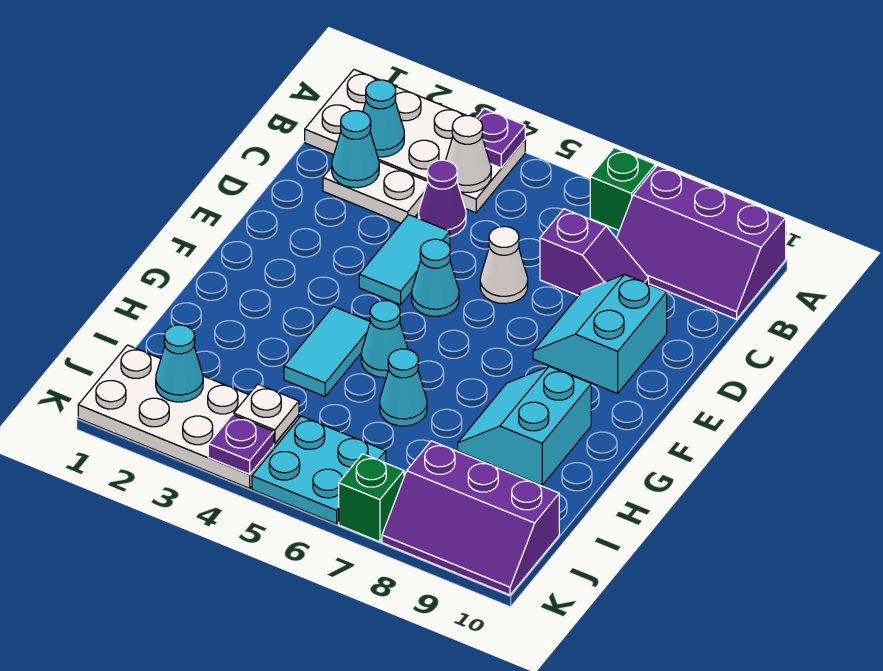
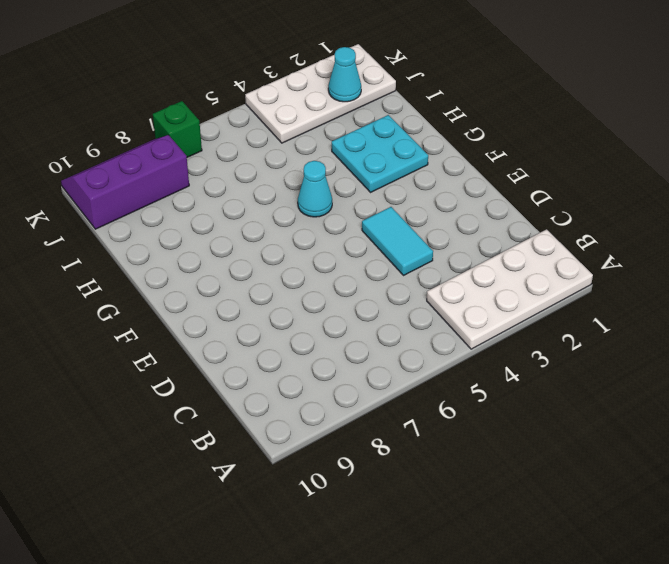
cyan 2x2 plate [332,115,428,192] -> cyan 2x2 plate moved to [252,416,386,524]
none -> green 1x1 brick [590,148,655,230]
none -> purple 2x3 slope [616,165,786,319]
none -> white 1x2 plate [323,162,428,223]

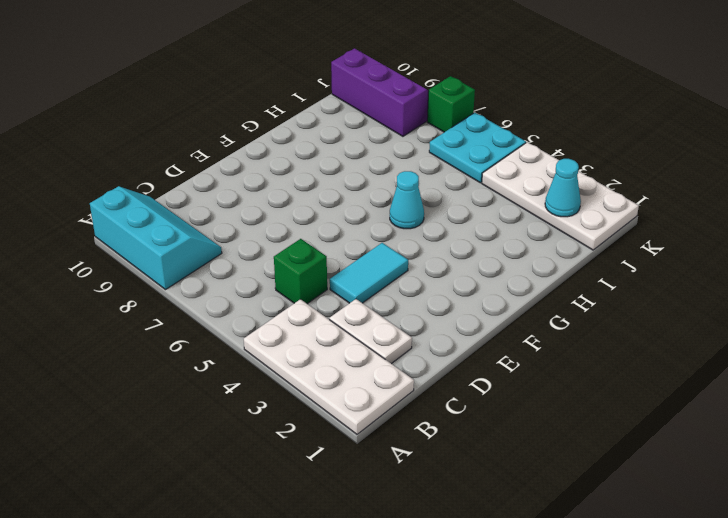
cyan 2x3 slope [90,186,222,290] -> purple 2x3 slope [616,165,786,319]
green 1x1 brick [274,239,327,304] -> green 1x1 brick moved to [590,148,655,230]
none -> purple 1x1 cone [419,160,466,236]
none -> purple 1x2 slope [540,209,649,296]
none -> white 1x1 cone [480,227,528,304]

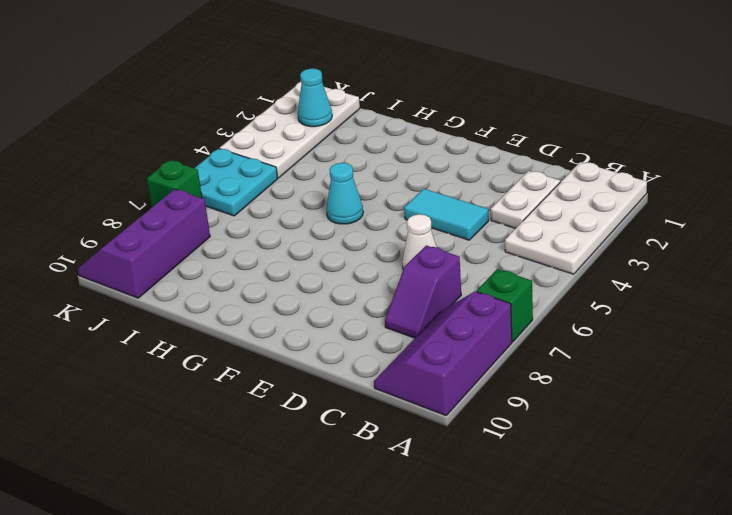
none -> purple 1x1 cone [419,160,466,236]
none -> cyan 2x2 slope [533,274,667,393]
none -> cyan 1x1 cone [412,239,459,316]

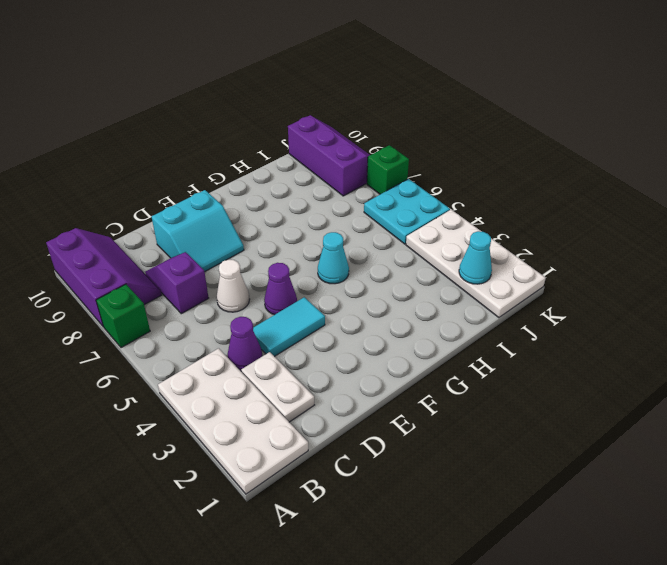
purple 1x1 cone [264,263,297,315] -> cyan 1x1 cone [412,239,459,316]
none -> cyan 1x2 tile [284,307,370,396]
none -> cyan 2x2 slope [458,366,591,485]
none -> cyan 1x1 cone [380,349,427,426]

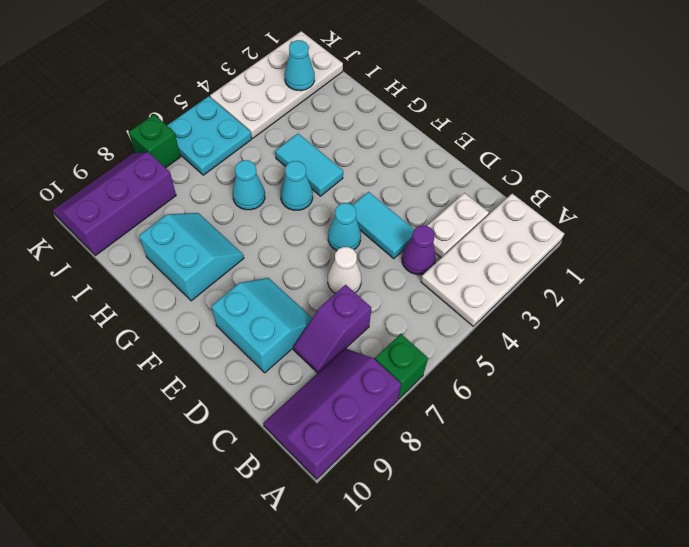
none -> purple 1x1 plate [476,109,525,168]
none -> cyan 1x1 cone [363,80,404,157]
none -> white 1x1 cone [446,116,491,193]

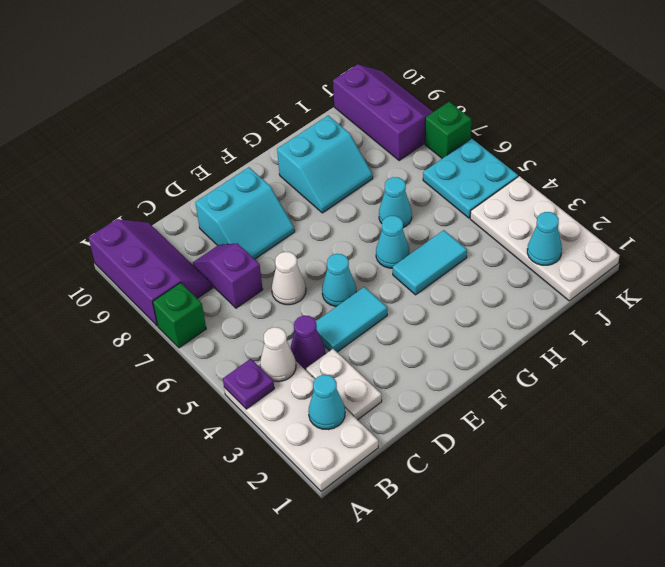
none -> cyan 1x1 cone [332,111,379,188]
none -> white 1x1 plate [234,384,299,444]
none -> purple 1x1 plate [208,415,274,474]

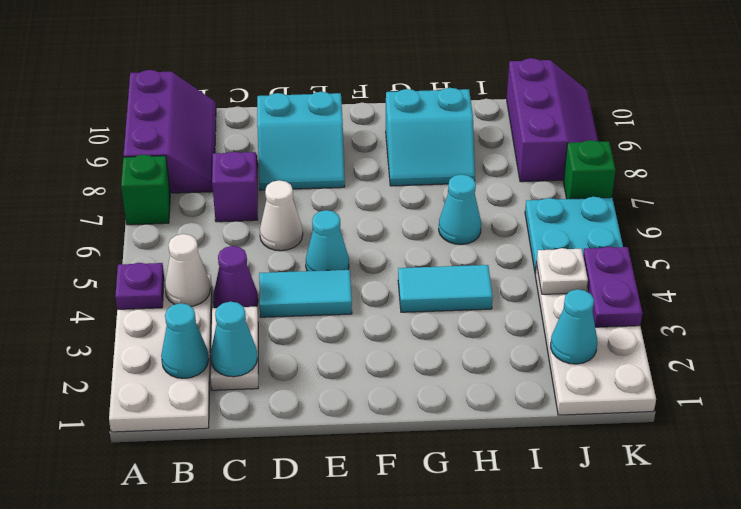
purple 1x2 plate [583,247,642,327] -> purple 1x1 plate [208,415,274,474]
none -> cyan 1x1 cone [361,301,408,378]

